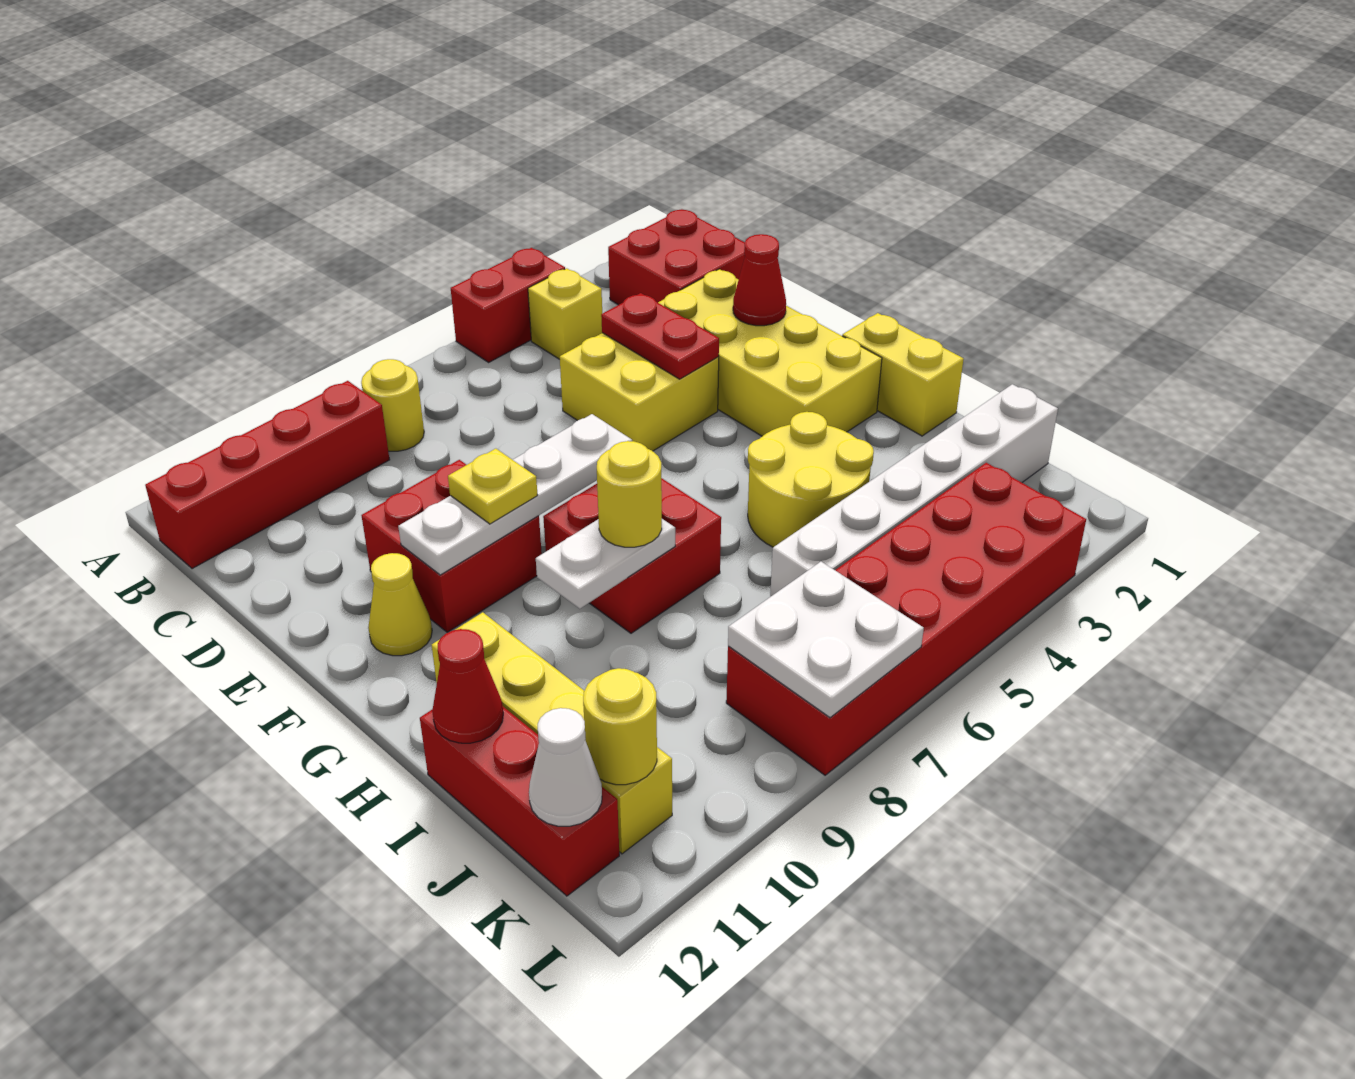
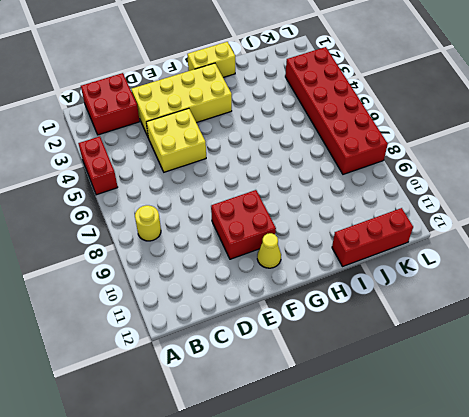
none -> yellow 1x1 brick [528,268,602,359]
none -> red 1x4 brick [145,381,390,569]
none -> red 2x2 brick [543,478,721,633]

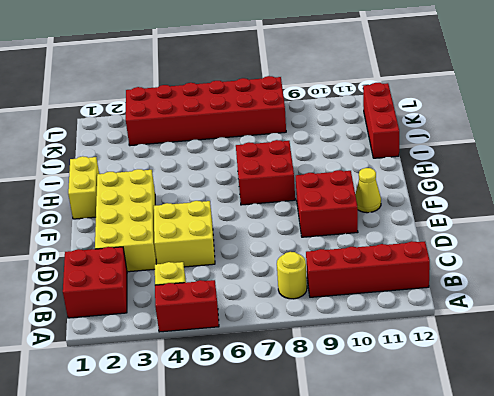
none -> yellow 2x2 round brick [748,412,874,547]
none -> yellow 1x4 brick [432,612,672,854]
none -> white 1x6 brick [770,384,1058,597]

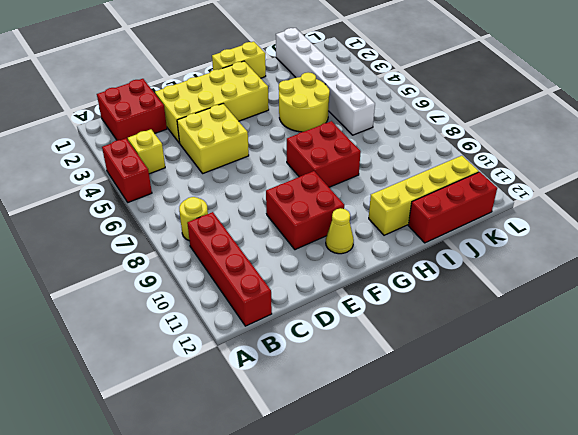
none -> red 2x6 brick [726,463,1086,775]
none -> red 1x2 plate [601,293,719,379]
none -> red 1x1 cone [733,234,786,326]

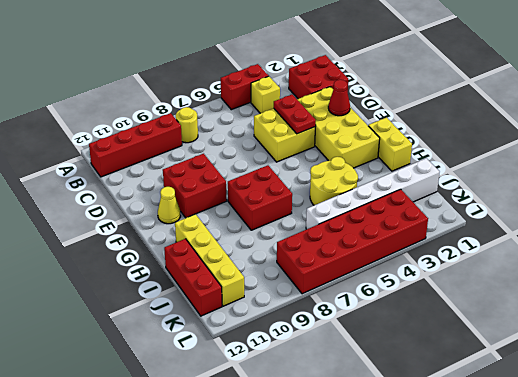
none -> white 1x4 plate [398,414,632,575]
none -> white 1x2 plate [536,519,675,609]
none -> red 1x1 cone [432,629,503,743]

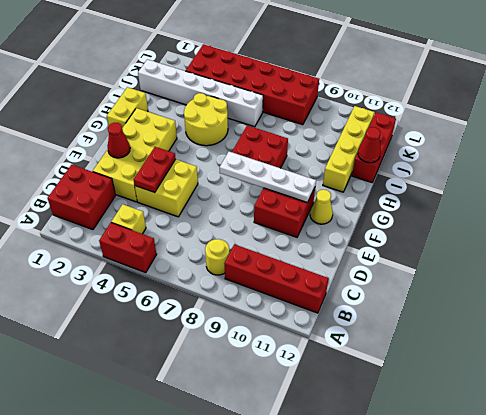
none -> white 1x2 plate [536,519,675,609]
none -> white 2x2 plate [728,562,924,718]
none -> yellow 1x1 round brick [583,668,657,785]

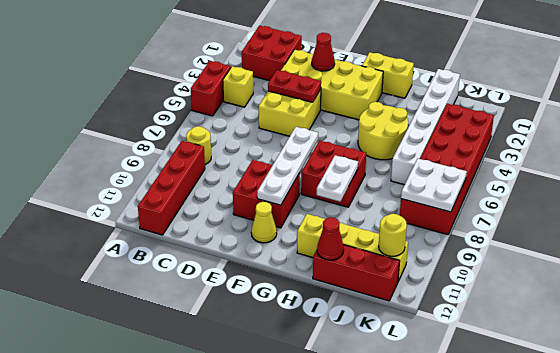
none -> white 1x1 cone [529,708,602,826]
none -> yellow 1x1 plate [448,449,538,524]
none -> yellow 1x1 round brick [597,441,662,547]

